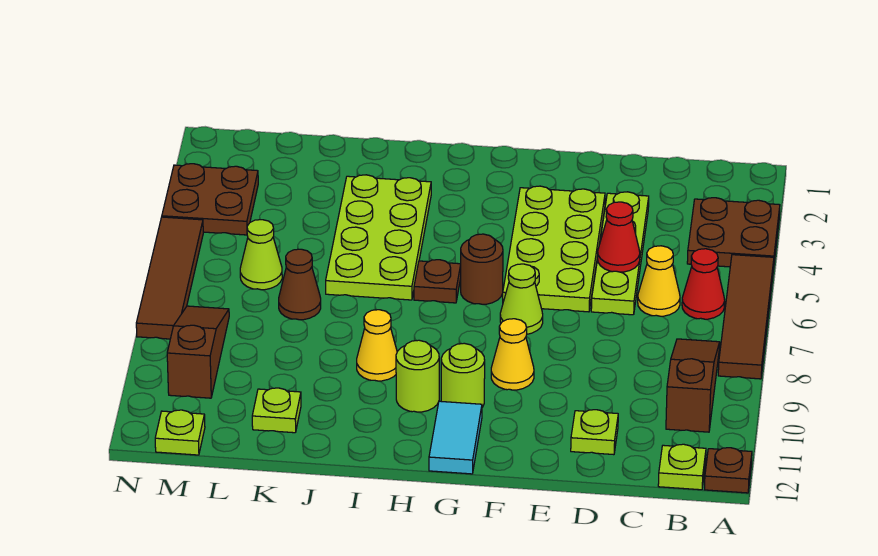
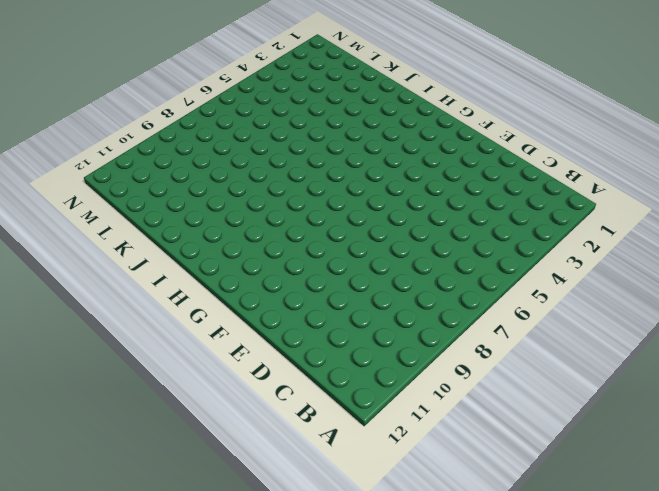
none -> brown 2x2 plate [687,198,780,267]
none -> brown 1x4 tile [718,255,774,379]
none -> brown 1x1 plate [704,448,752,493]

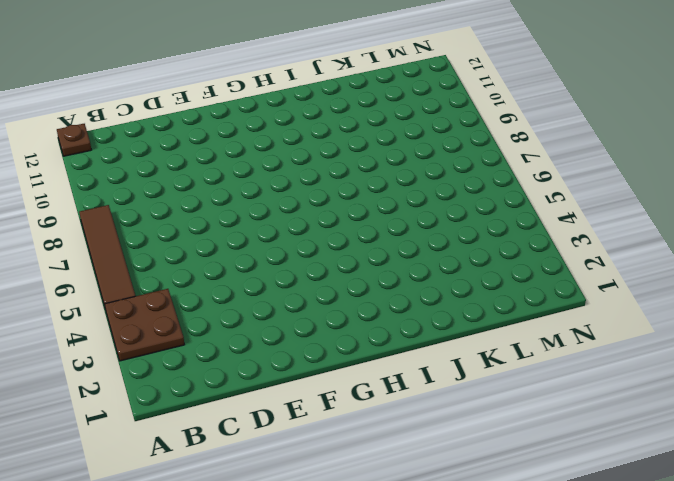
none -> red 1x1 cone [682,249,725,319]
none -> brown 1x3 slope [666,339,720,432]
none -> lime 1x1 plate [658,444,706,490]

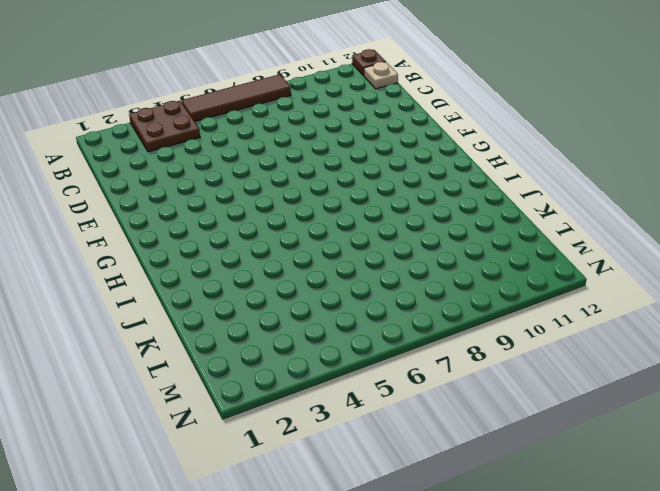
tan 1x1 plate [364,62,398,89] -> lime 1x1 plate [658,444,706,490]
none -> red 1x1 cone [682,249,725,319]
none -> brown 1x3 slope [666,339,720,432]
none -> yellow 1x1 cone [638,246,680,316]

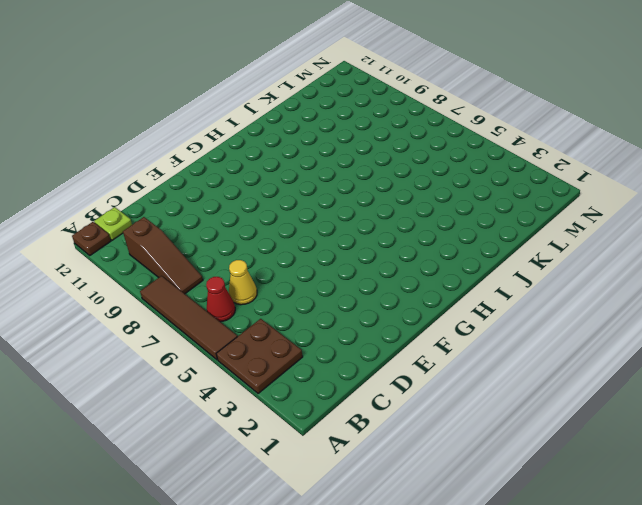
none -> lime 1x4 plate [591,192,649,315]
none -> lime 1x1 plate [571,410,618,455]
none -> lime 2x4 plate [503,186,605,312]

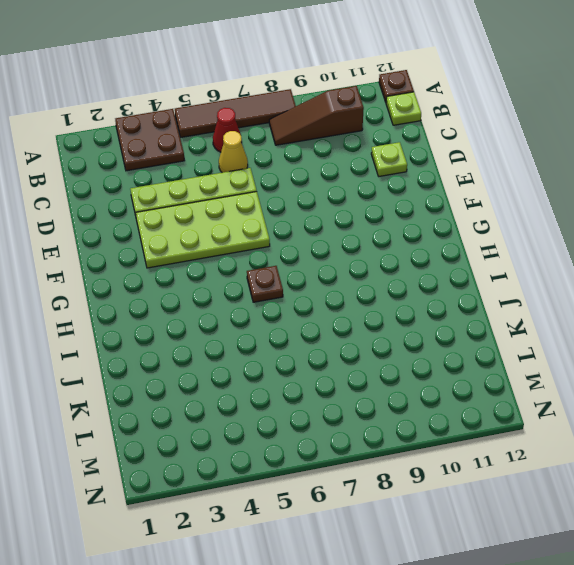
none -> lime 1x1 cone [500,264,543,334]
none -> yellow 1x1 cone [491,319,534,390]
none -> brown 1x1 round brick [461,234,503,304]

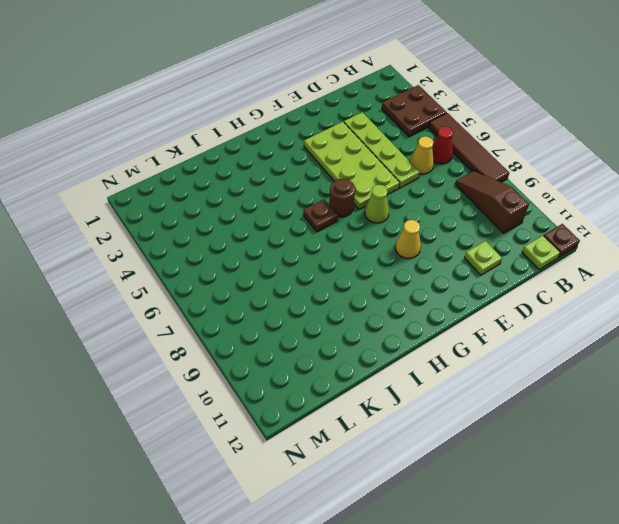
none -> lime 1x1 round brick [441,343,485,407]
none -> cyan 1x2 tile [429,401,482,474]
none -> lime 1x1 round brick [396,340,439,412]

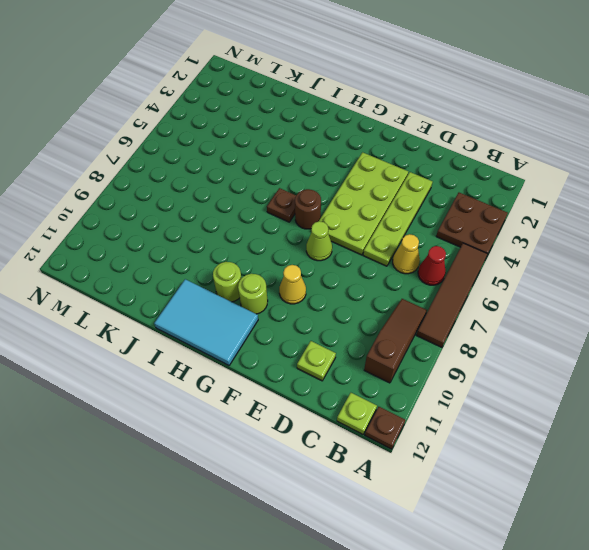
cyan 2x3 tile [154,279,258,365] -> cyan 1x2 tile [429,401,482,474]
none -> lime 2x4 plate [326,175,431,300]
none -> yellow 1x1 cone [357,310,397,381]
none -> brown 1x1 cone [279,249,321,320]

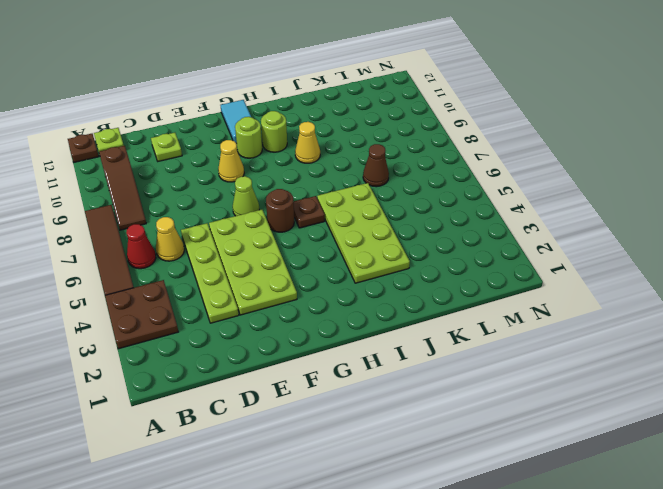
none -> lime 1x1 plate [252,388,301,433]
none -> lime 1x1 cone [240,220,282,290]
none -> brown 2x2 plate [162,164,258,235]

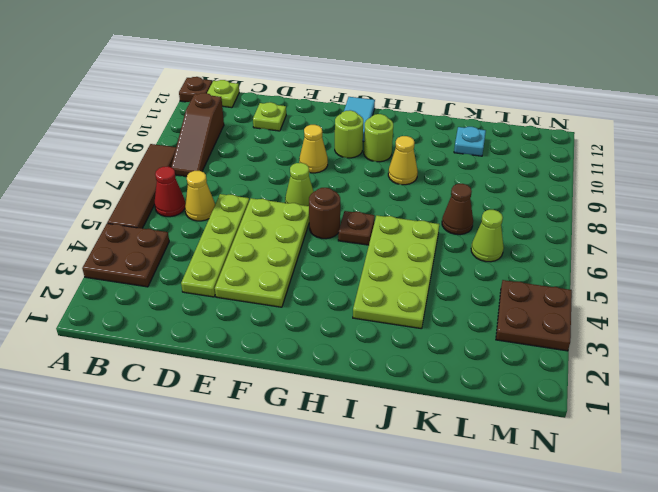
cyan 1x1 plate [454,127,486,156] -> lime 1x1 plate [252,388,301,433]
none -> brown 1x3 slope [167,306,229,398]
none -> lime 1x1 plate [155,410,205,455]
none -> brown 1x4 tile [136,217,203,339]

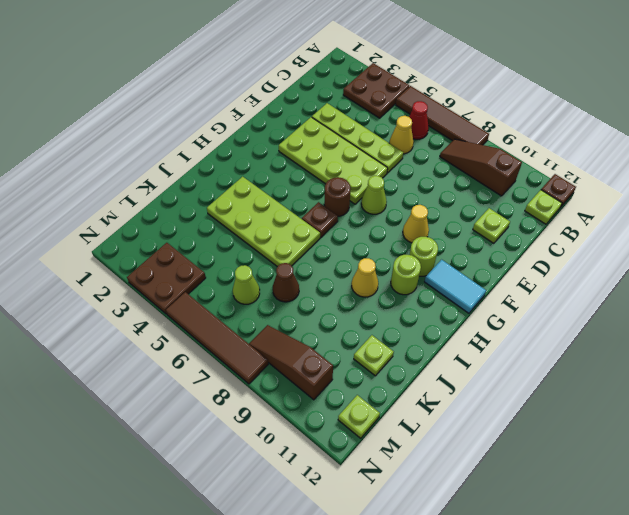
none -> red 1x1 cone [598,202,640,272]

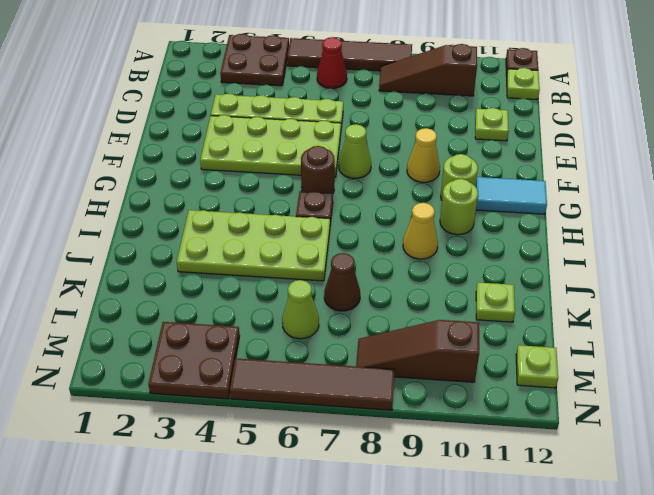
none -> yellow 1x1 cone [638,246,680,316]
none -> red 1x1 cone [598,202,640,272]

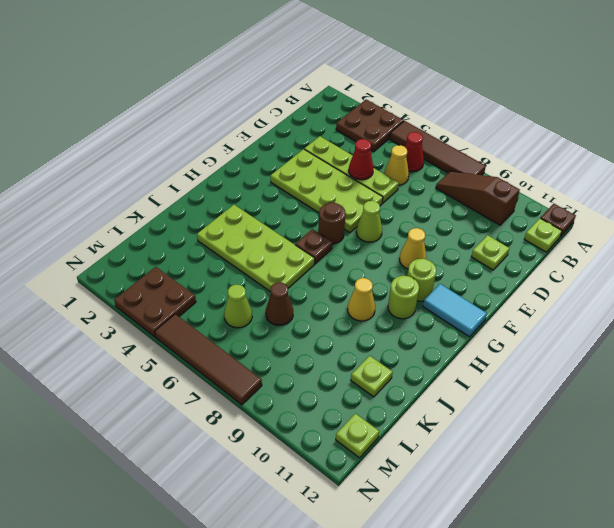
none -> brown 1x3 slope [167,306,229,398]

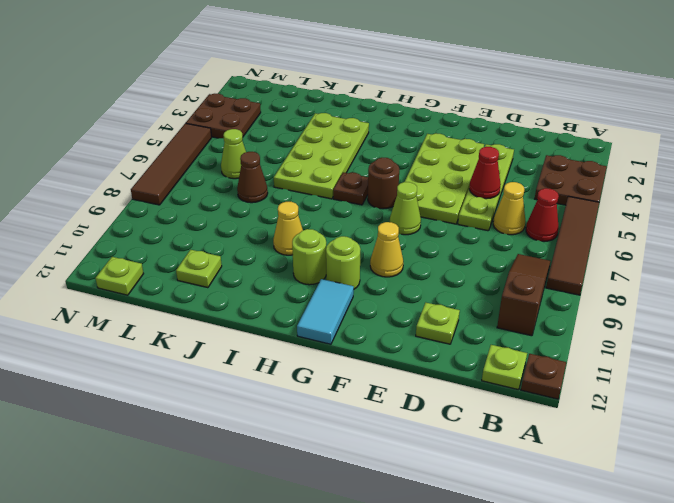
none -> brown 1x3 slope [167,306,229,398]

